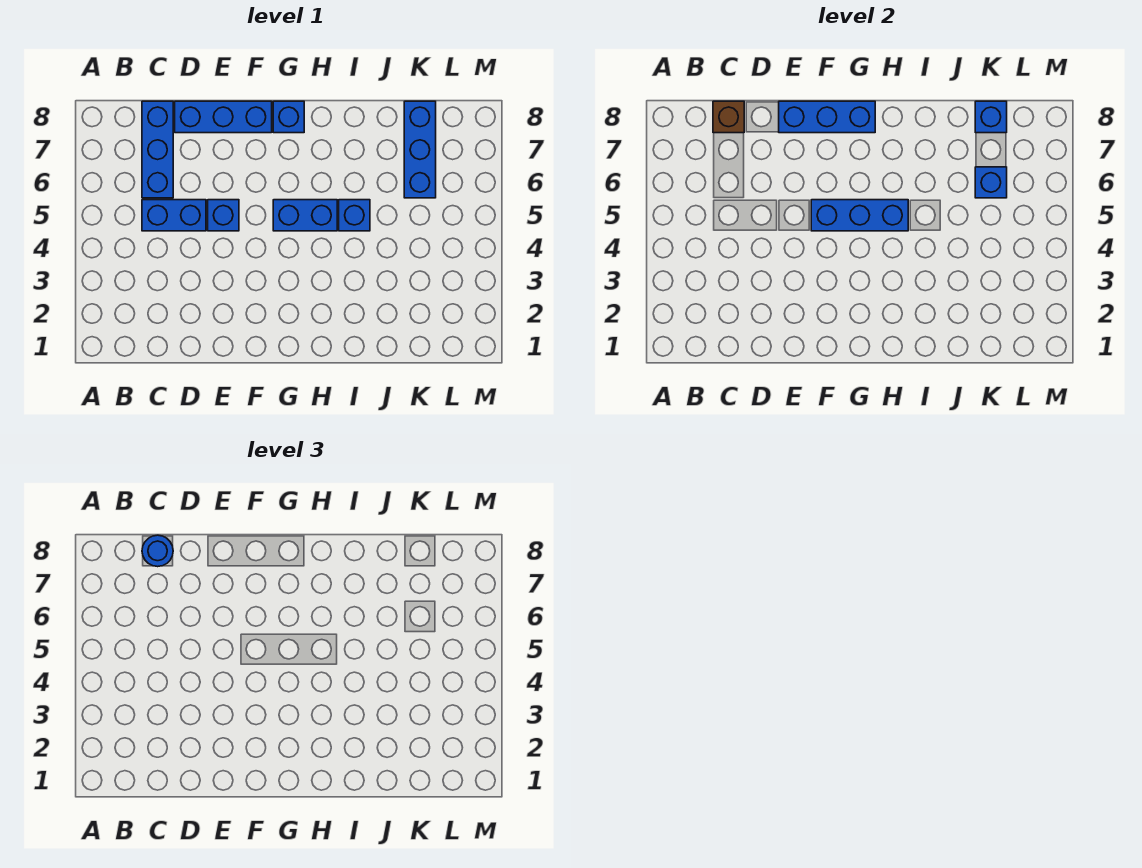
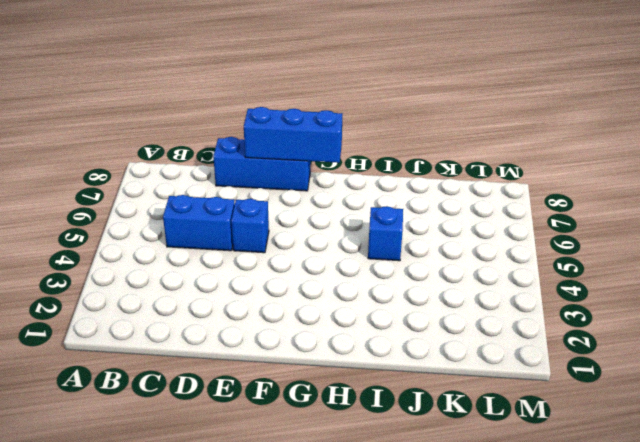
none -> blue 1x3 brick [142,101,173,198]
none -> blue 1x2 brick [273,200,337,231]
none -> blue 1x1 brick [273,101,304,133]

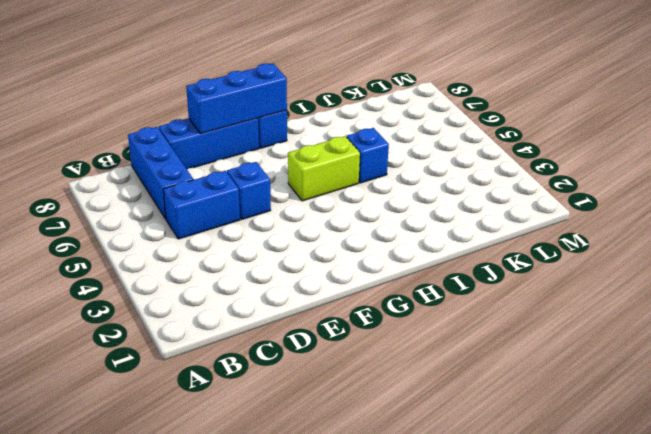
lime 1x2 brick [288,136,360,201] -> blue 1x2 brick [273,200,337,231]
none -> blue 1x3 brick [404,101,436,198]
none -> brown 1x1 brick [713,101,744,133]
none -> blue 1x3 brick [811,200,908,231]

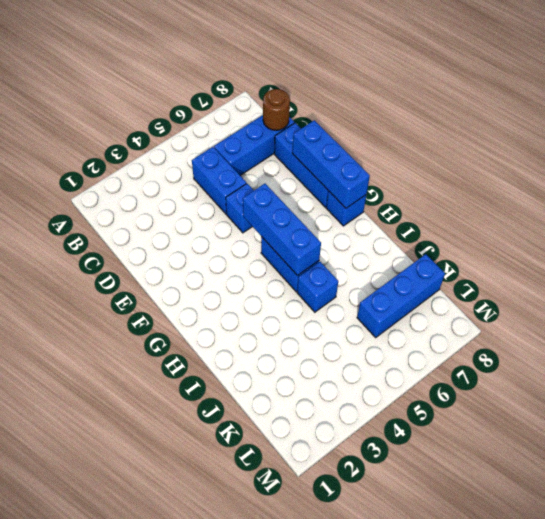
brown 1x1 round brick [263,89,290,130] -> brown 1x1 brick [713,101,744,133]
none -> blue 1x1 brick [975,167,1007,198]
none -> blue 1x1 brick [975,101,1007,133]
none -> blue 1x1 round brick [142,535,173,567]

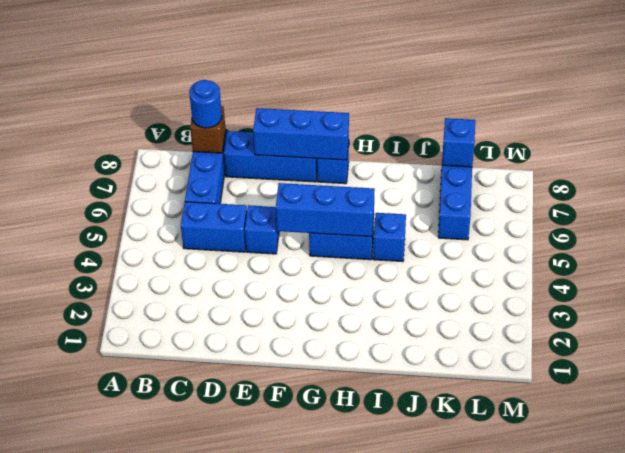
none -> blue 1x1 brick [975,167,1007,198]

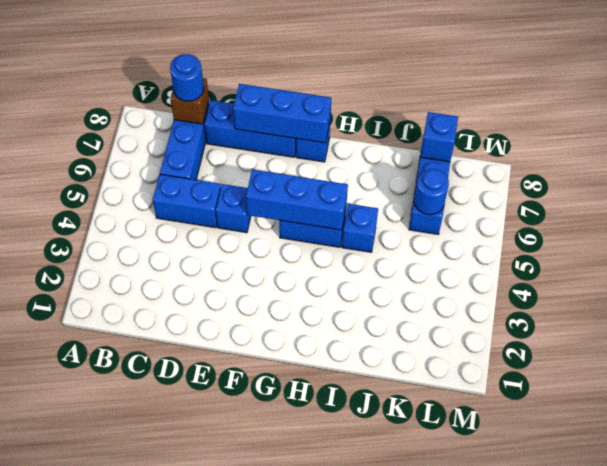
blue 1x1 round brick [414,169,449,215] -> blue 1x1 brick [975,167,1007,198]

